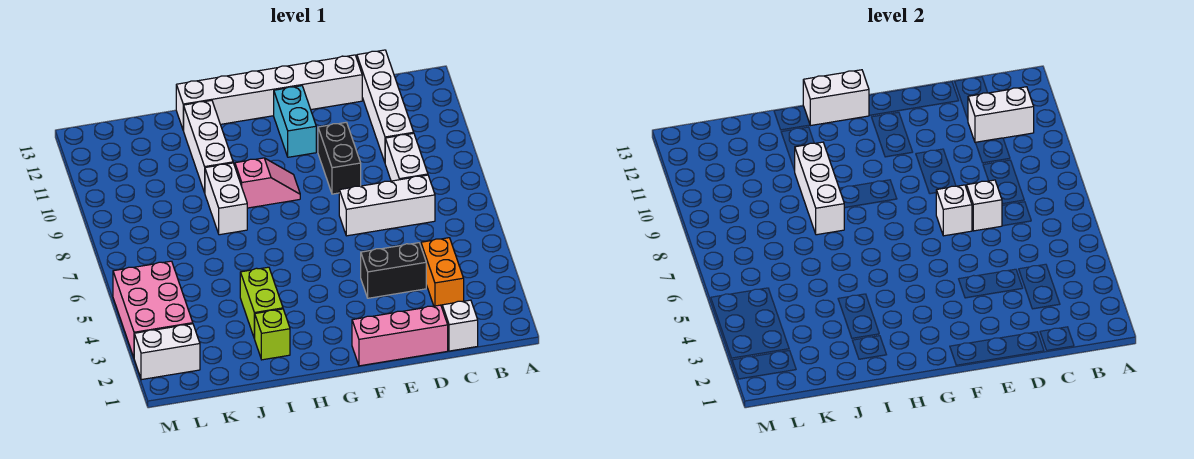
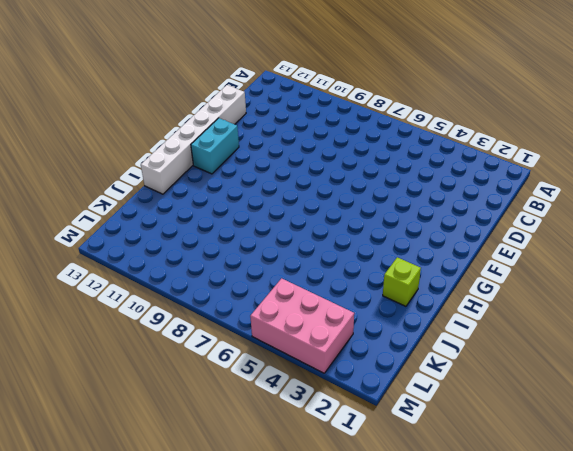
cyan 1x2 brick [191,118,239,174] -> cyan 1x2 brick turned to [274,86,316,157]
none -> white 1x1 brick [442,300,478,351]
none -> orange 1x2 brick [421,238,464,307]
none -> white 1x3 brick [339,175,435,236]

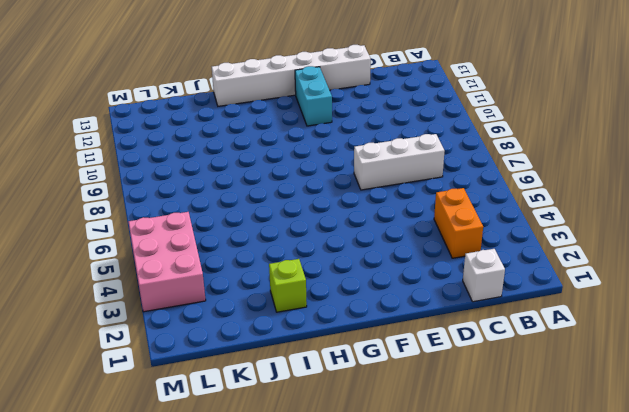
none -> white 1x2 brick [385,133,428,181]
none -> white 1x4 brick [357,50,414,162]
none -> pink 1x3 brick [352,305,448,366]

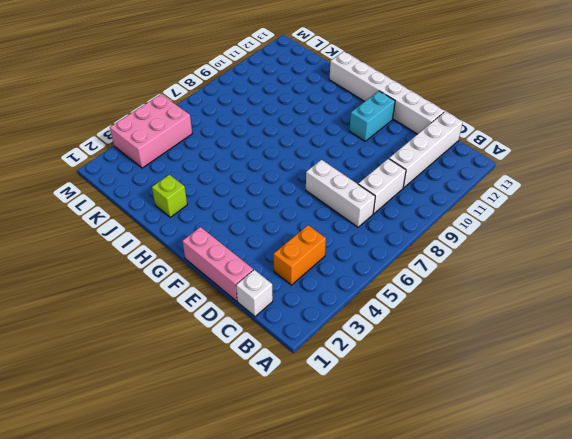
none -> black 1x2 brick [361,243,426,298]
none -> black 1x2 brick [318,122,361,194]
none -> pink 1x2 slope [235,158,300,208]

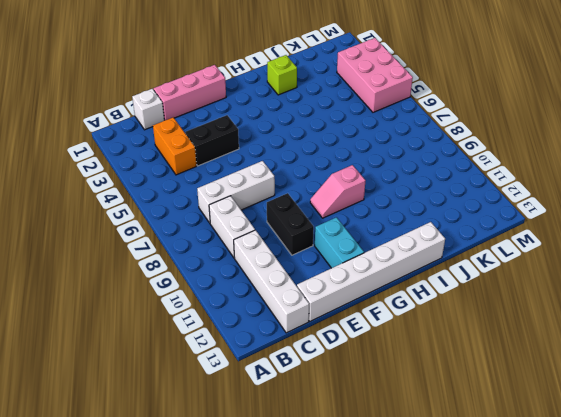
none -> lime 1x2 brick [240,267,283,339]
none -> white 1x2 brick [205,163,247,235]
none -> white 1x3 brick [183,100,233,193]

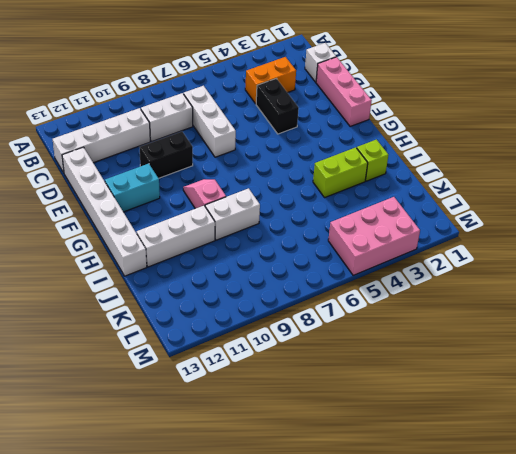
none -> white 1x2 brick [134,324,200,380]
none -> white 1x2 brick [968,87,1034,143]
none -> white 1x1 brick [967,180,1002,231]

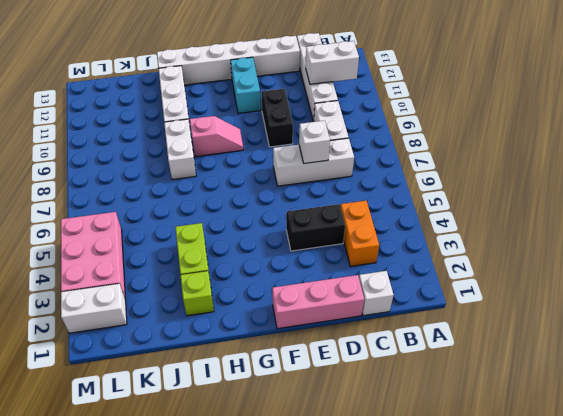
none -> white 1x1 brick [936,185,972,236]
none -> white 1x2 brick [803,70,869,126]
none -> white 1x3 brick [794,142,844,235]

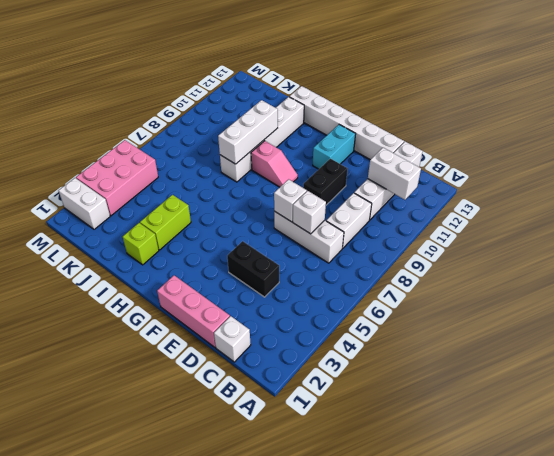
none -> orange 1x2 brick [421,238,464,307]
none -> white 1x2 brick [803,70,869,126]

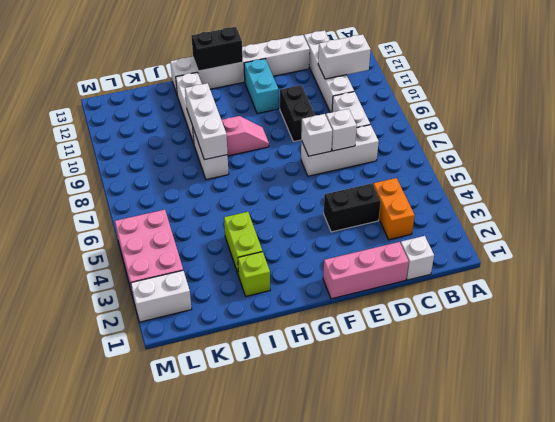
black 1x2 brick [191,27,243,71] -> white 1x2 brick [803,70,869,126]

